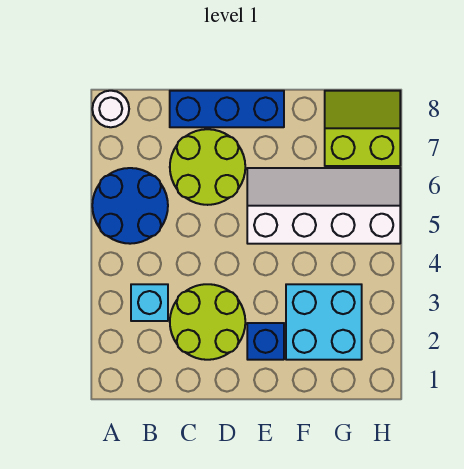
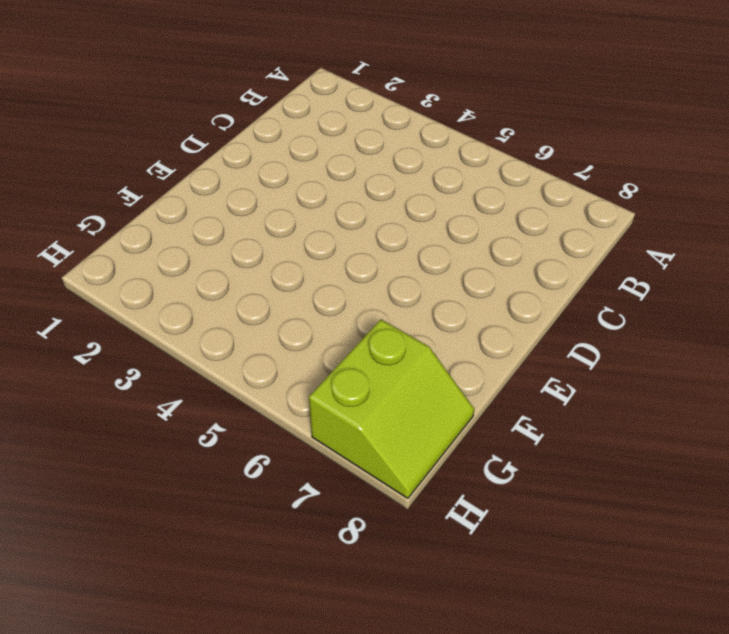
none -> blue 2x2 round brick [92,168,168,244]
none -> white 1x1 round brick [92,91,129,127]

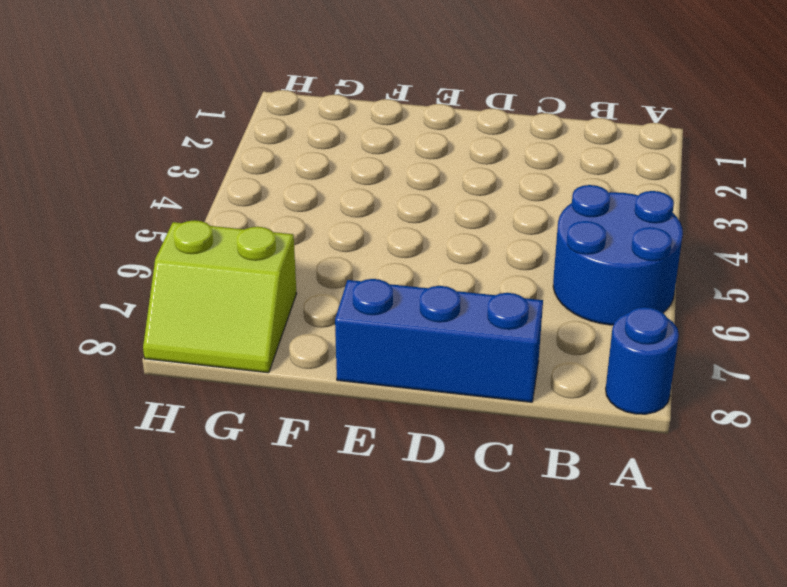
blue 1x1 round brick [606,307,679,414] -> white 1x1 round brick [92,91,129,127]
none -> cyan 1x1 brick [131,284,168,321]
none -> lime 2x2 round brick [170,284,245,360]

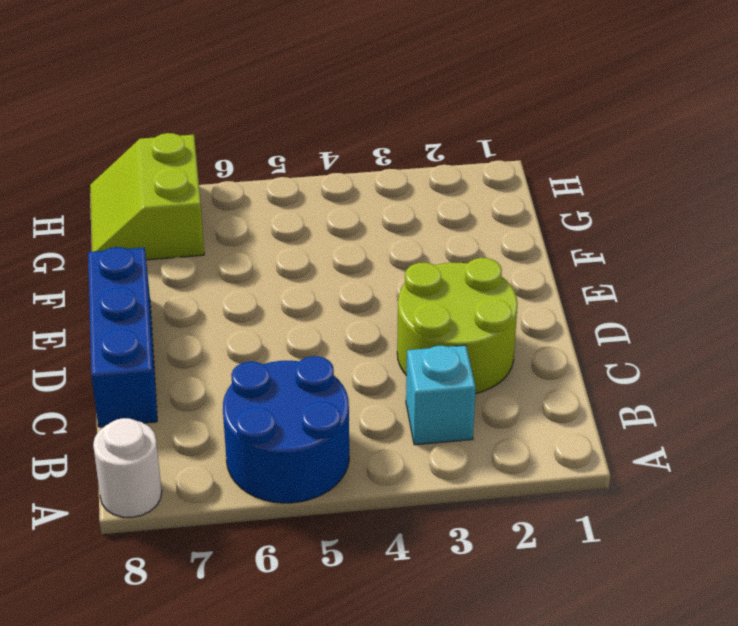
none -> lime 2x2 round brick [170,129,245,205]
none -> blue 1x1 brick [247,323,284,360]

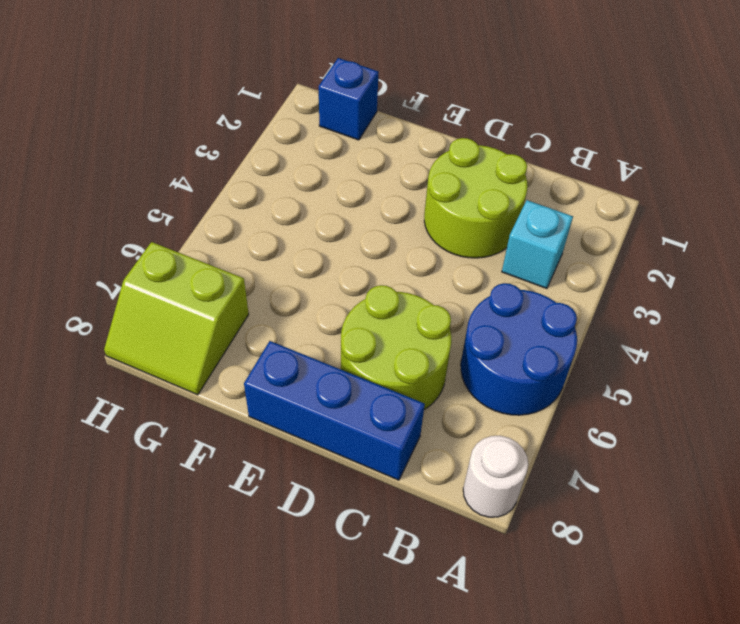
blue 1x1 brick [319,58,379,140] -> blue 1x1 brick moved to [247,323,284,360]
none -> white 2x4 slope [247,168,400,244]
none -> cyan 2x2 brick [286,284,362,360]

